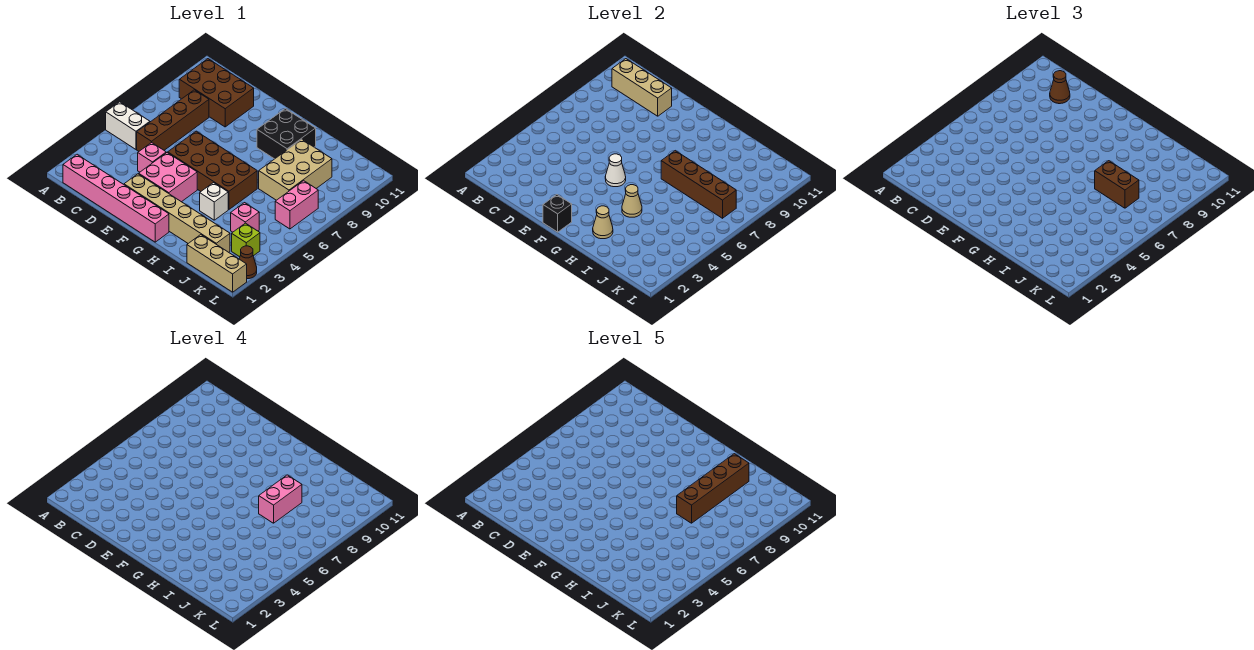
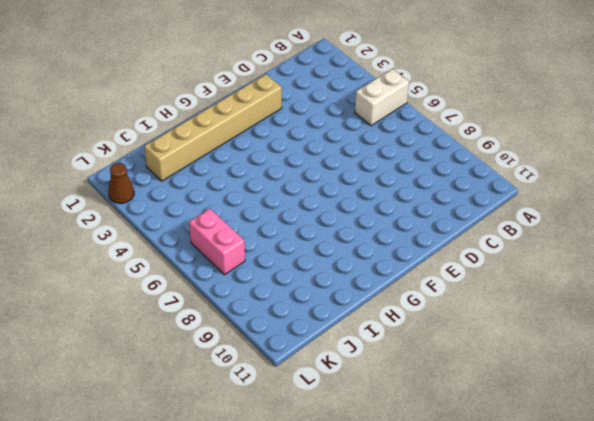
none -> pink 1x6 brick [63,155,169,242]
none -> brown 2x3 brick [179,59,254,127]
none -> brown 1x4 brick [137,90,209,151]

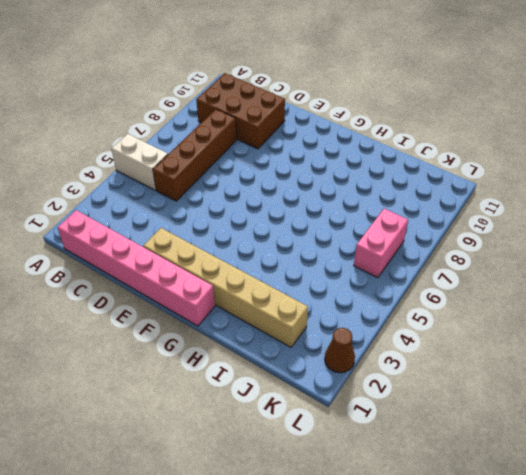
none -> pink 1x1 brick [138,142,166,172]
none -> pink 2x2 brick [139,153,197,202]
none -> brown 2x4 brick [168,131,257,209]

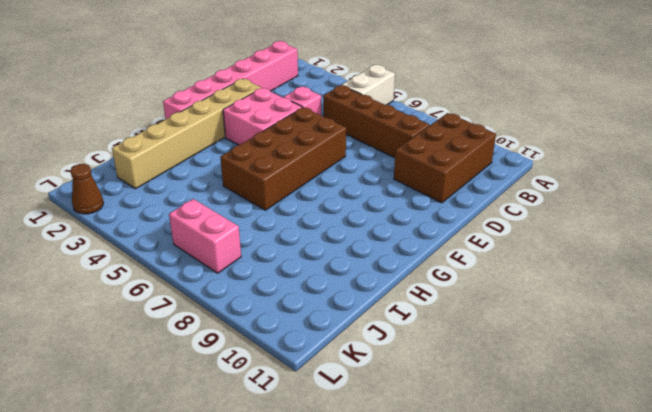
none -> black 2x2 brick [257,109,316,159]
none -> white 1x1 brick [200,183,228,220]
none -> tan 2x3 brick [259,139,332,200]

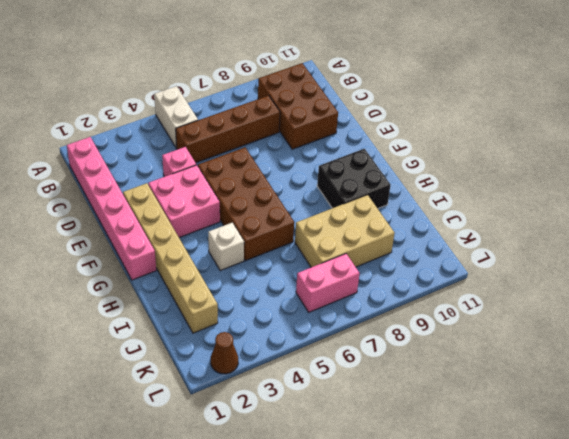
none -> tan 1x3 brick [187,235,247,292]
none -> pink 1x1 brick [231,203,259,232]
none -> lime 1x1 brick [232,223,260,257]

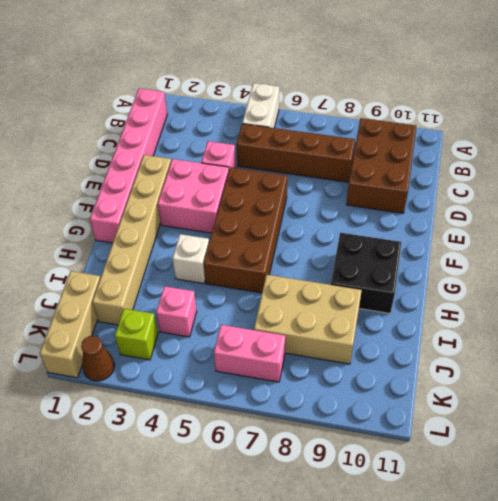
none -> tan 1x3 brick [612,59,672,116]
none -> black 1x1 brick [543,195,572,232]
none -> white 1x1 cone [605,154,626,187]

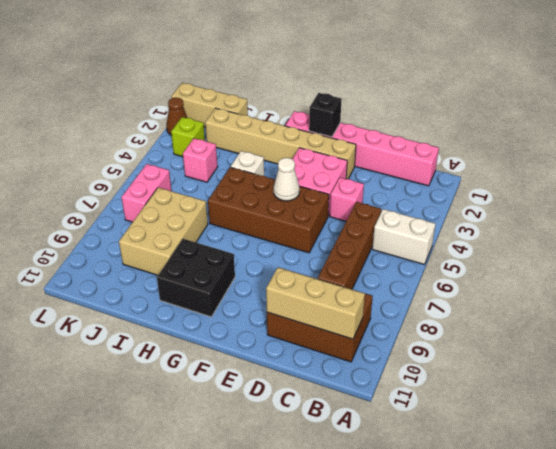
none -> tan 1x1 cone [593,206,613,239]
none -> tan 1x1 cone [622,185,642,217]
none -> brown 1x4 brick [661,151,736,218]

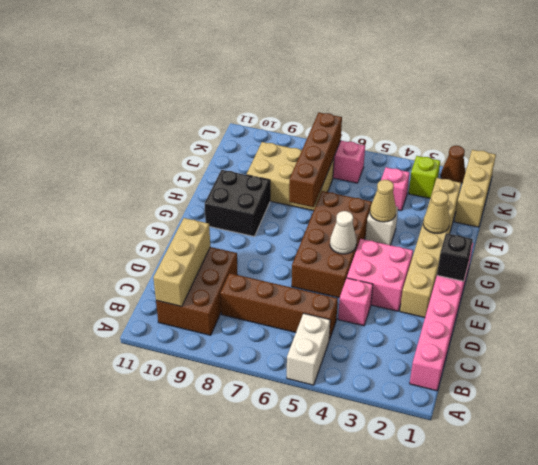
none -> brown 1x1 cone [1050,71,1070,104]
none -> brown 1x2 brick [1095,161,1139,208]
none -> pink 1x2 brick [259,475,302,523]

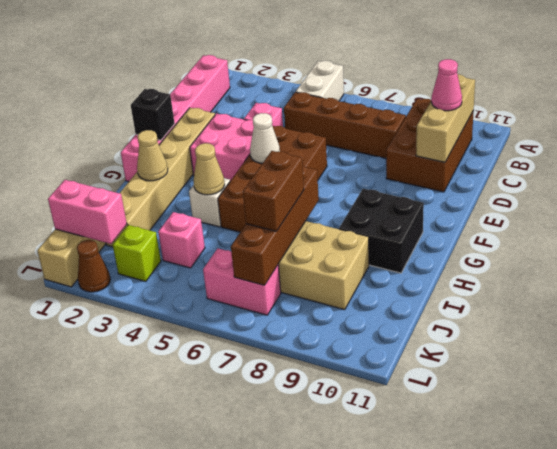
pink 1x1 cone [431,59,462,111] -> brown 1x1 cone [1050,71,1070,104]
pink 1x2 brick [48,180,127,244] -> pink 1x2 brick moved to [259,475,302,523]
none -> brown 1x4 brick [677,454,749,523]

